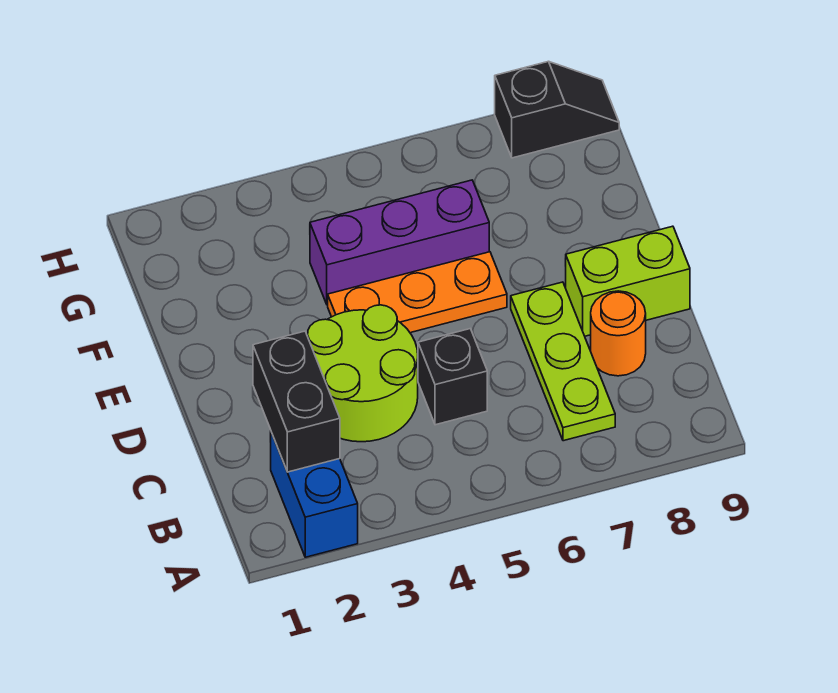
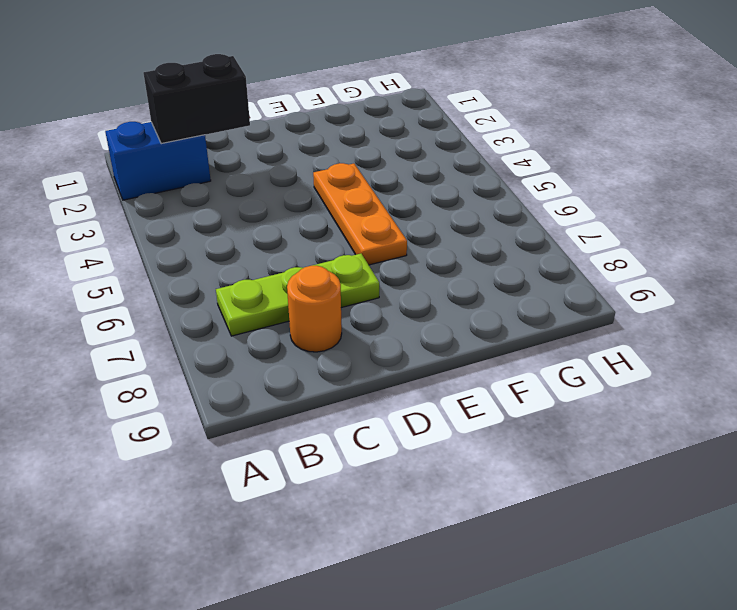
none -> lime 2x2 round brick [308,305,418,442]
none -> black 1x1 brick [418,329,487,425]

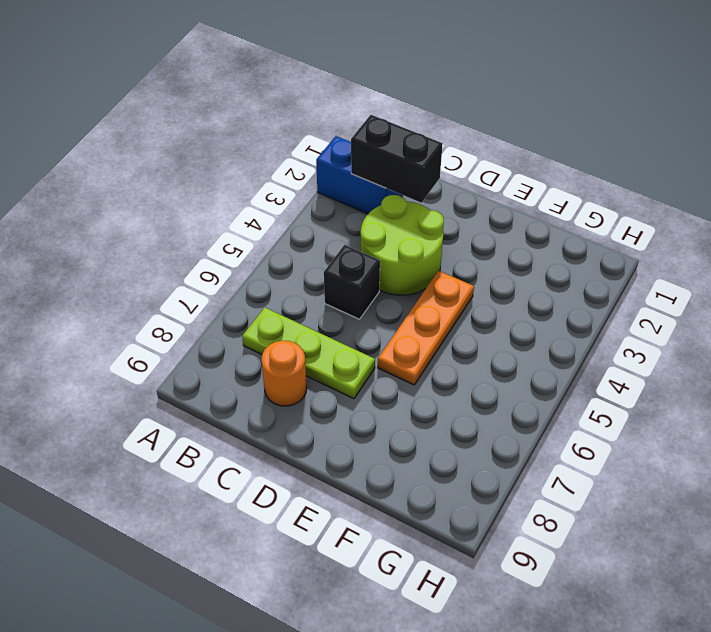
none -> lime 1x2 brick [565,226,690,336]
none -> purple 1x3 brick [310,180,489,305]

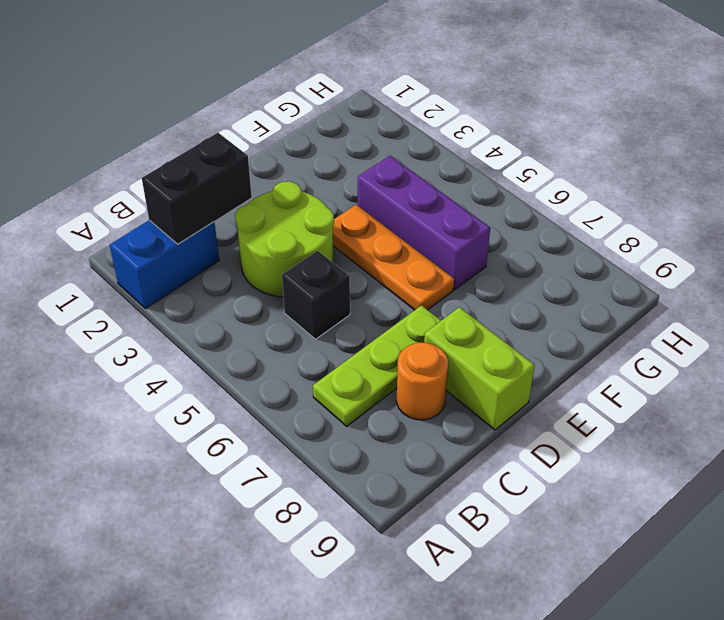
none -> black 1x2 slope [495,62,619,158]

